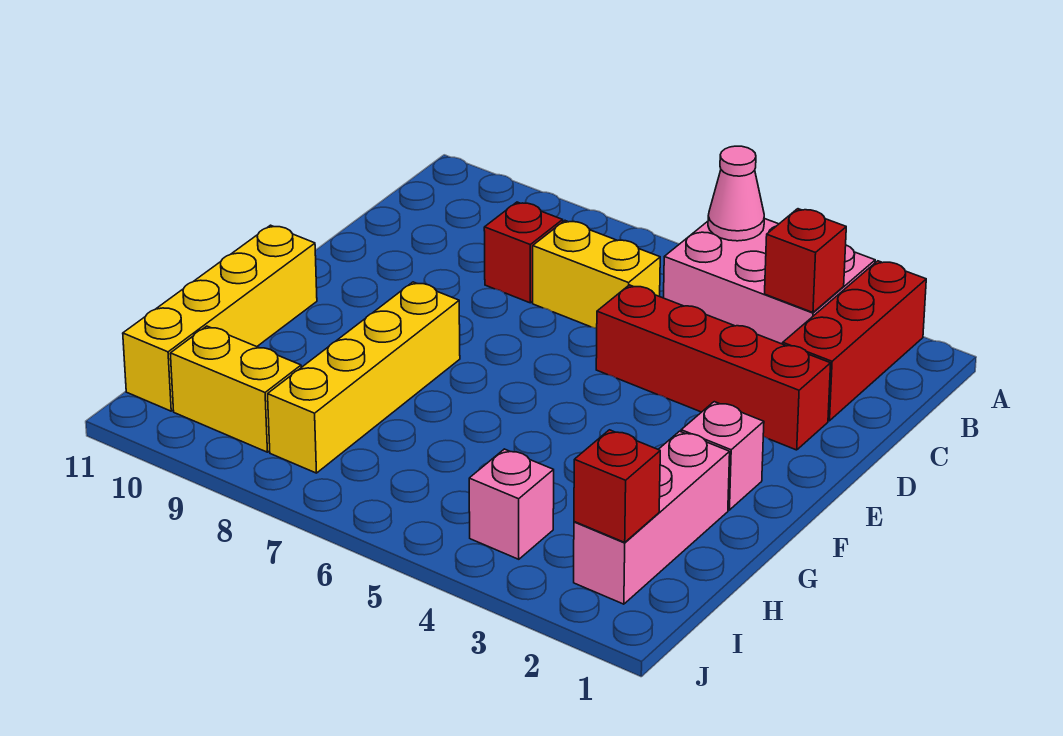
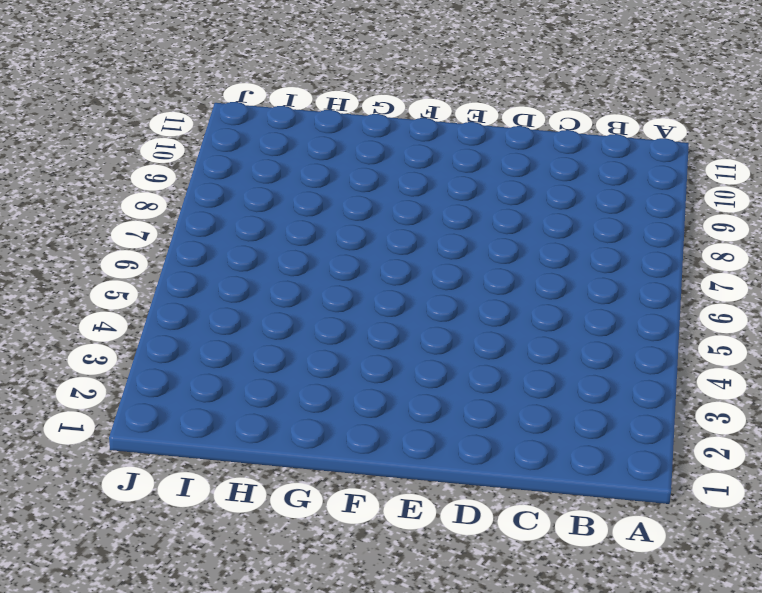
none -> red 1x3 brick [783,261,926,421]
none -> pink 2x3 brick [664,219,875,344]
none -> yellow 1x2 brick [533,221,660,328]

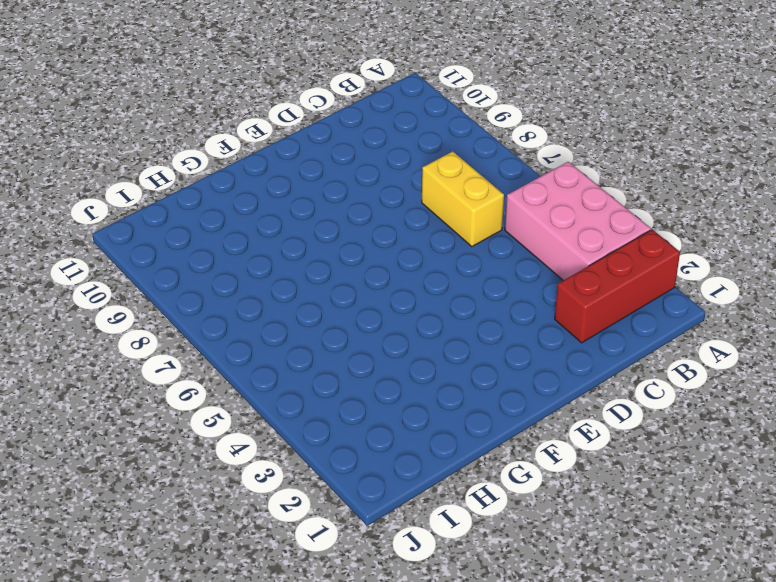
none -> red 1x1 brick [484,202,563,303]
none -> red 1x4 brick [596,285,831,450]
none -> pink 1x1 brick [681,402,764,510]

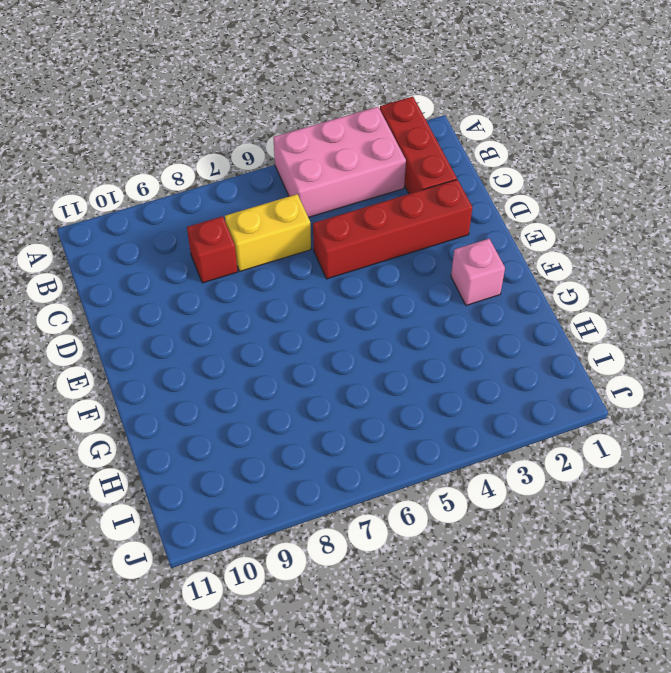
none -> yellow 1x4 brick [268,282,460,473]
none -> yellow 1x4 brick [123,225,317,411]
none -> pink 1x3 brick [574,431,730,604]

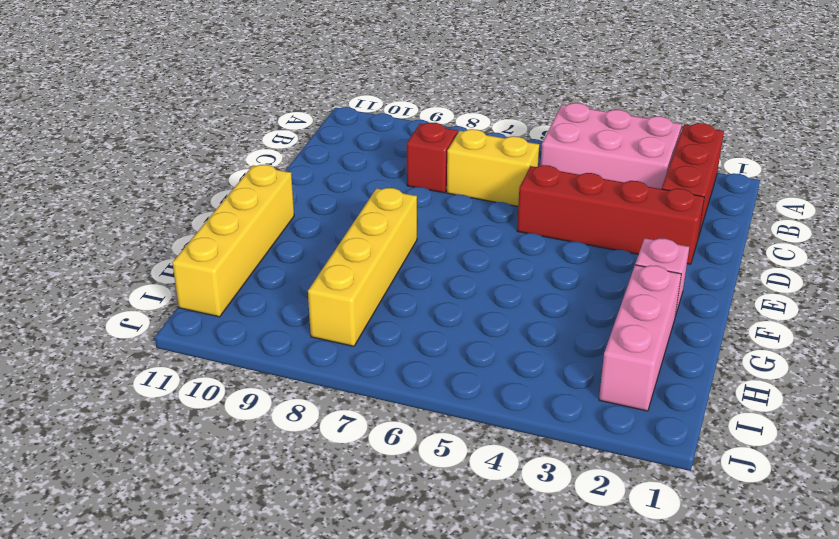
none -> pink 1x1 brick [469,449,554,559]
none -> yellow 1x2 brick [170,326,301,452]
none -> pink 1x1 cone [708,146,764,241]

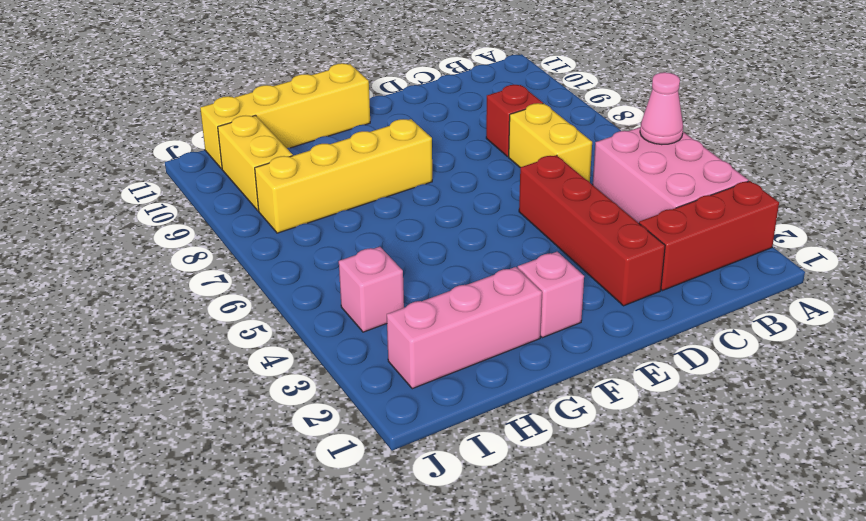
none -> red 1x1 brick [765,209,846,312]
none -> red 1x1 brick [574,430,660,542]

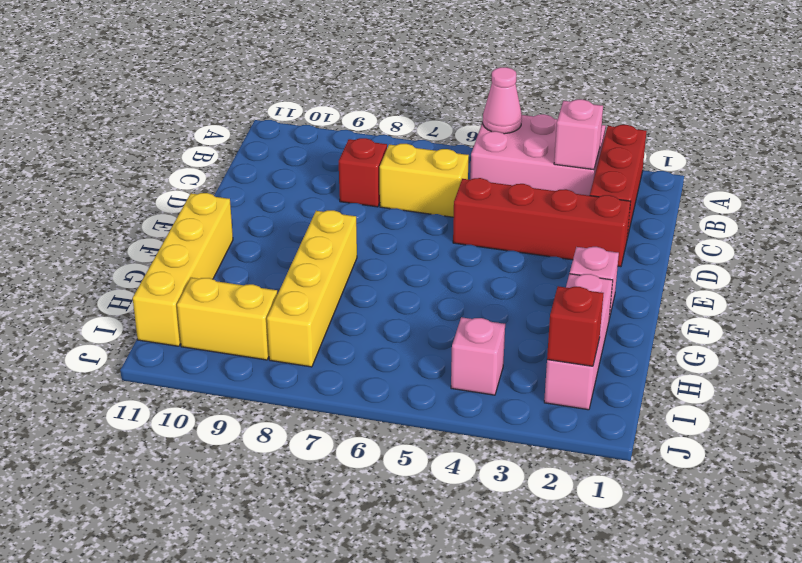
pink 1x1 brick [554,99,603,170] -> red 1x1 brick [765,209,846,312]

